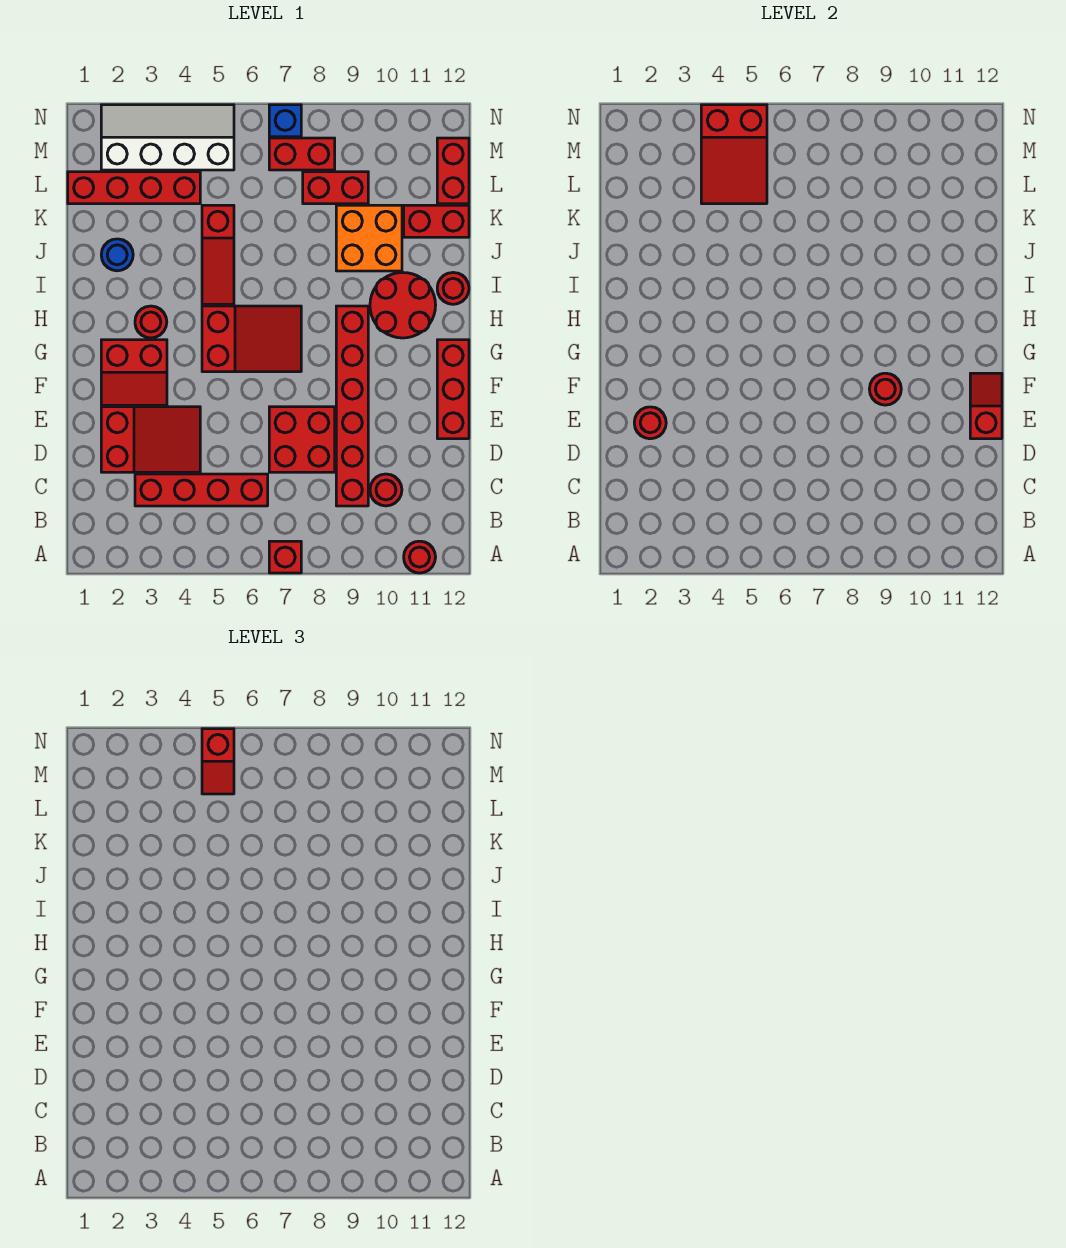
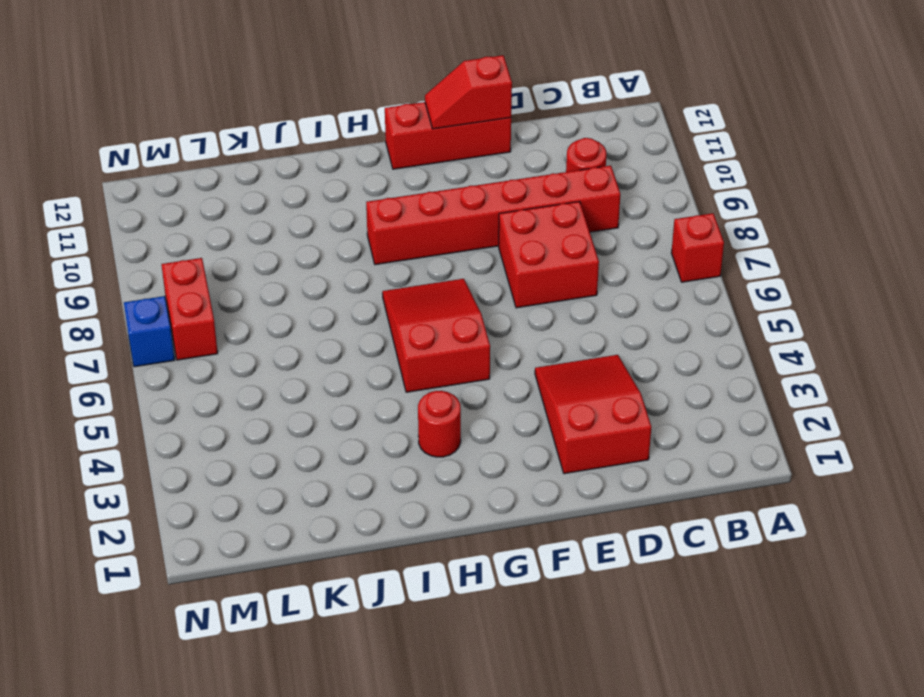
none -> red 1x1 round brick [404,541,436,573]
none -> red 1x4 brick [135,474,268,506]
none -> red 2x2 slope [101,340,167,405]

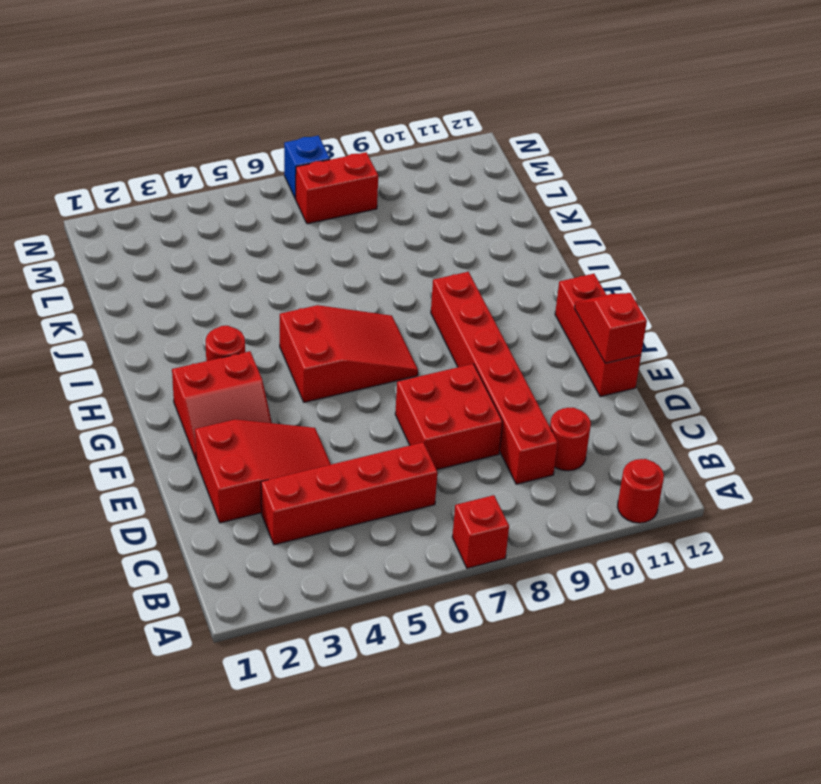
none -> red 2x2 round brick [370,272,436,338]
none -> red 1x3 slope [202,205,234,304]
none -> red 1x1 round brick [437,273,469,304]

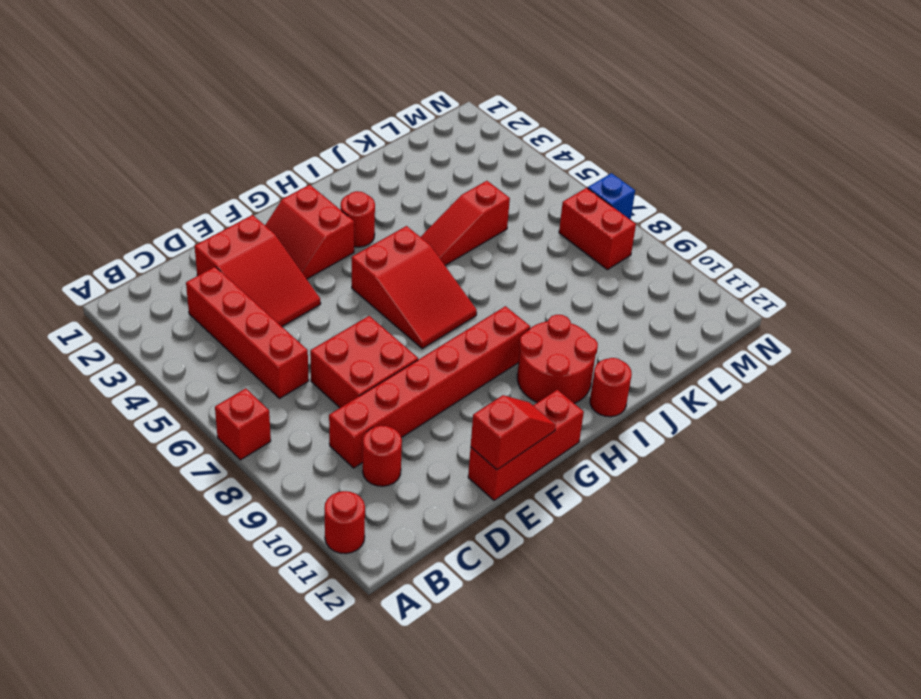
none -> blue 1x1 round brick [101,239,133,271]
none -> orange 2x2 brick [336,205,402,271]
none -> red 1x2 brick [404,205,469,237]

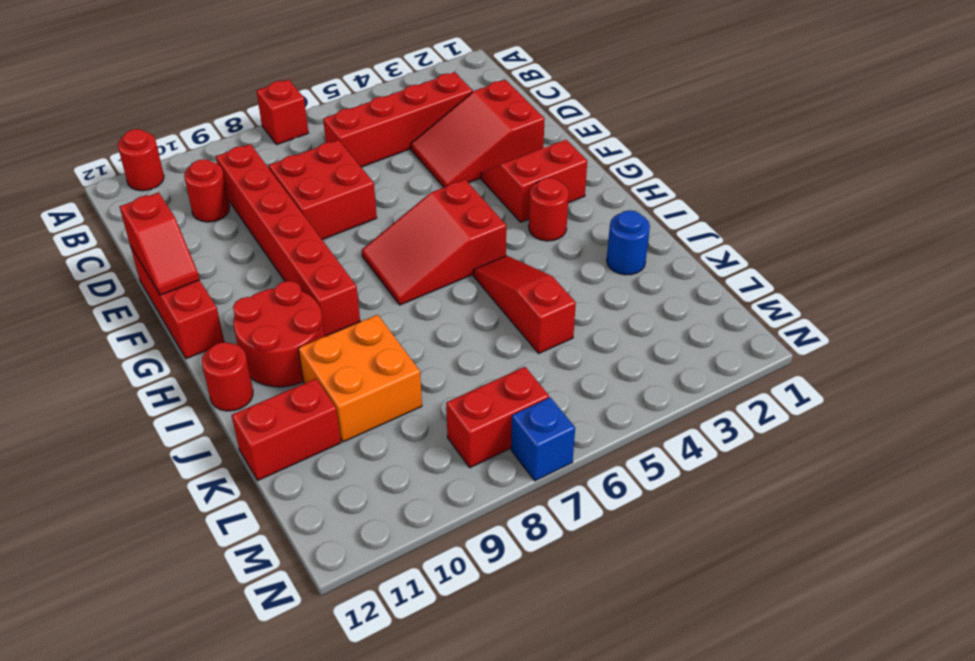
none -> red 1x4 brick [68,172,200,204]
none -> red 1x2 brick [303,172,368,204]
none -> red 1x2 brick [437,138,469,204]

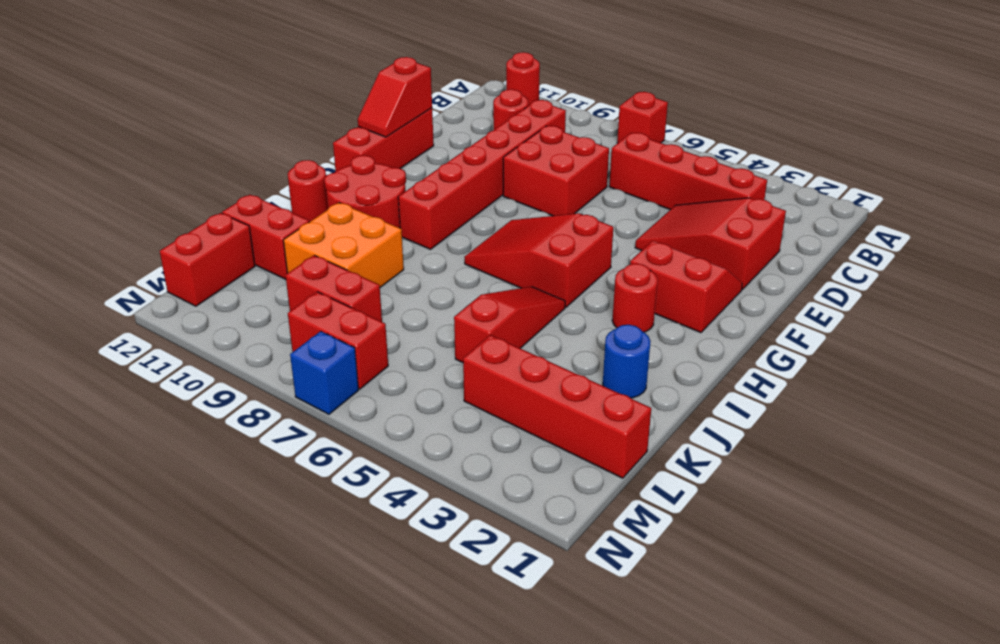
none -> white 2x4 slope [101,105,234,170]
none -> red 1x1 round brick [634,407,666,439]
none -> red 1x1 round brick [869,373,901,405]

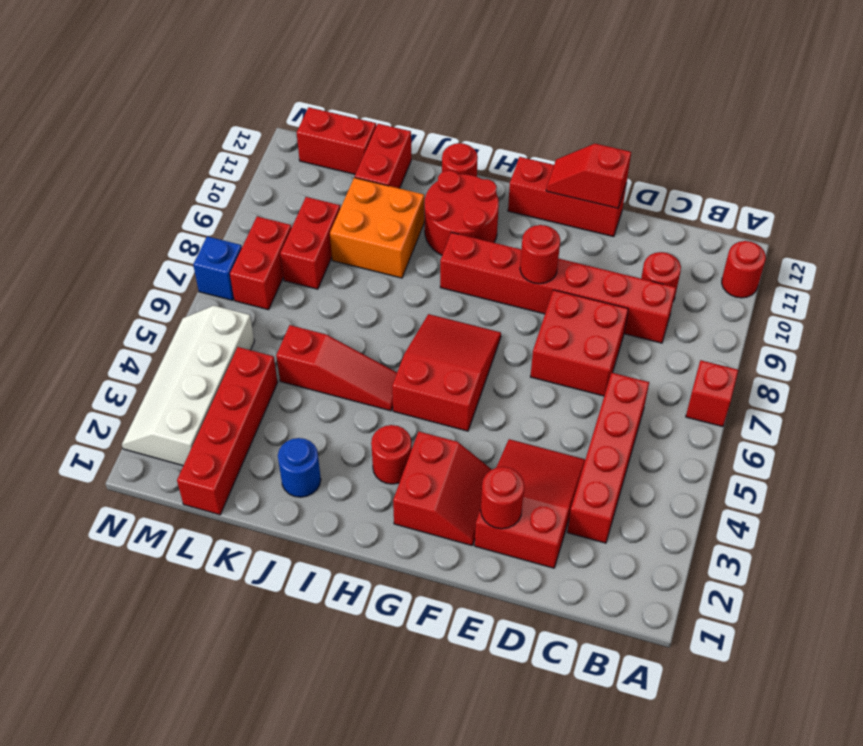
none -> red 2x3 slope [701,105,767,204]
none -> red 1x2 slope [202,729,234,794]

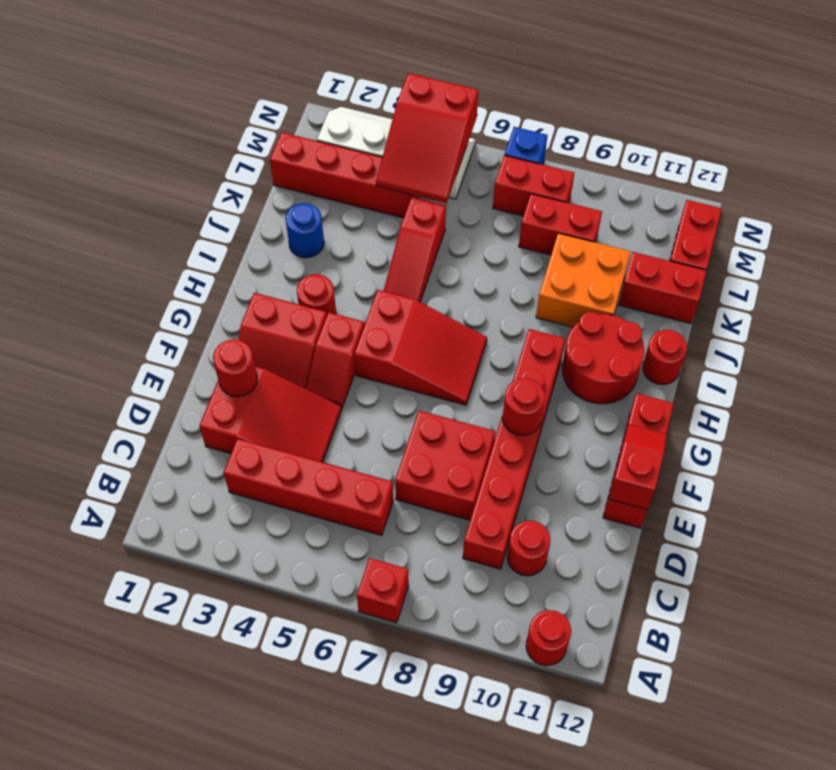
red 1x2 slope [307,312,364,408] -> red 1x2 slope moved to [202,729,234,794]

